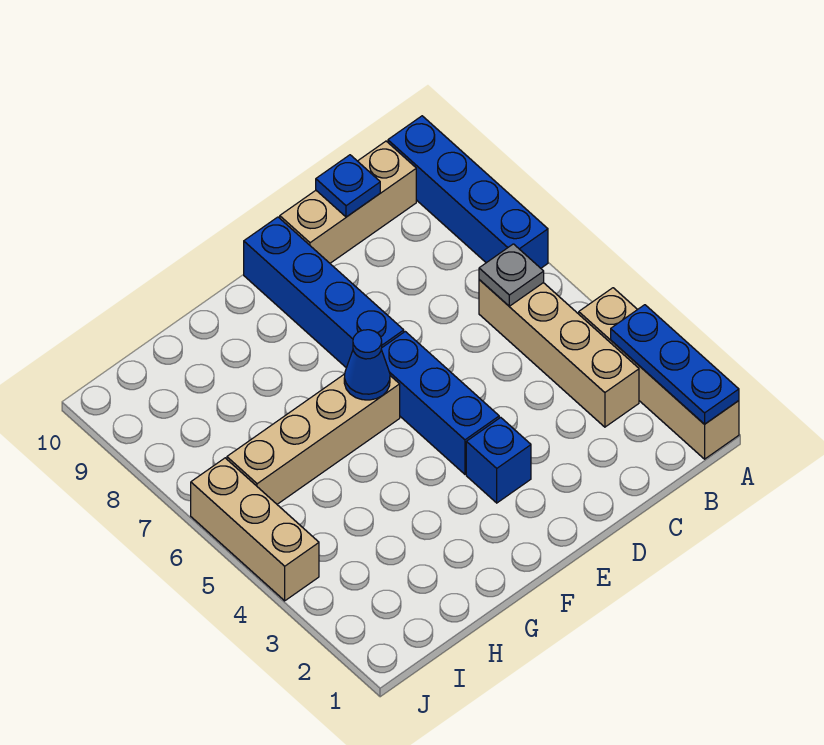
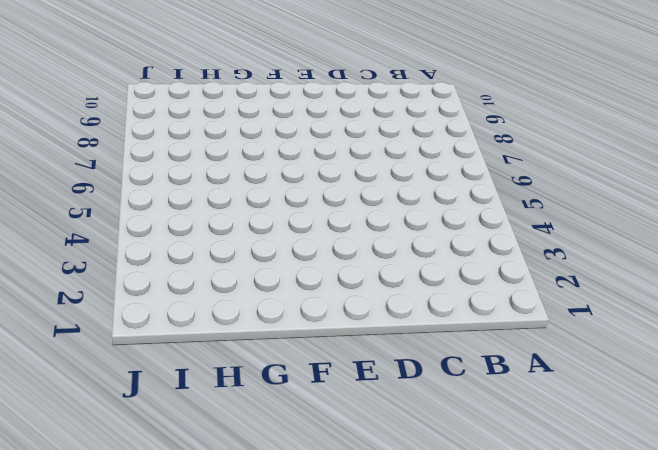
none -> tan 1x4 brick [579,288,739,459]
none -> blue 1x4 brick [388,116,548,268]
none -> tan 1x4 brick [479,280,639,427]

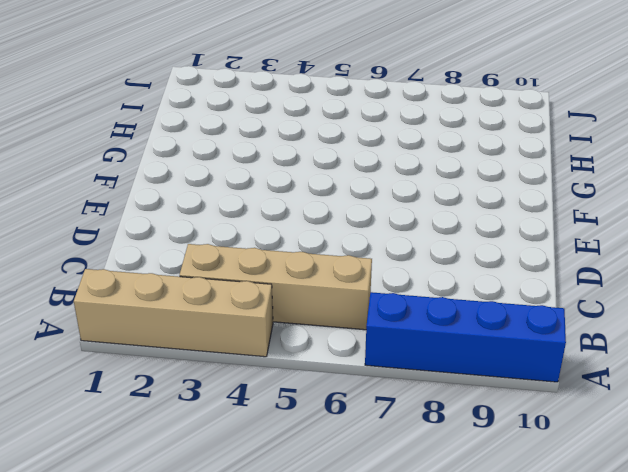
none -> tan 1x3 brick [280,141,416,263]
none -> blue 1x1 brick [466,417,531,503]
none -> blue 1x3 brick [381,332,499,474]

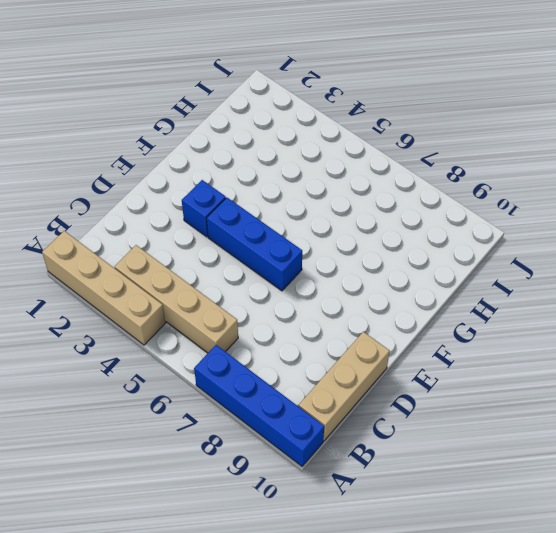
none -> blue 1x4 brick [244,217,404,368]
none -> tan 1x4 brick [227,374,400,504]
none -> tan 1x3 brick [191,458,319,601]

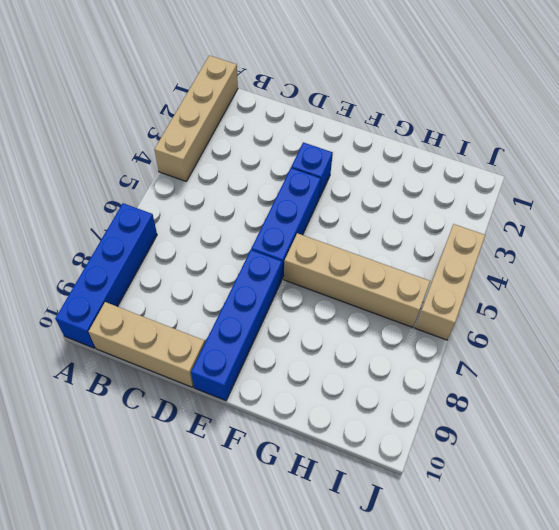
none -> tan 1x4 brick [479,280,639,427]
none -> blue 1x3 plate [611,305,739,424]
none -> grey 1x1 plate [479,244,544,306]

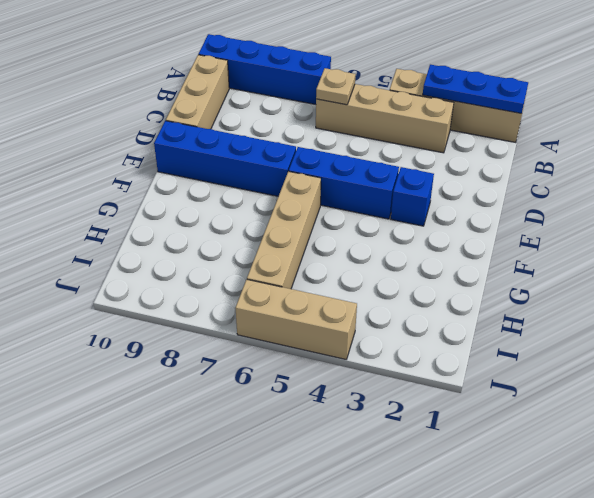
tan 1x1 plate [316,68,355,105] -> grey 1x1 plate [479,244,544,306]
none -> blue 1x1 plate [316,155,380,217]
none -> blue 1x1 cone [344,330,390,400]

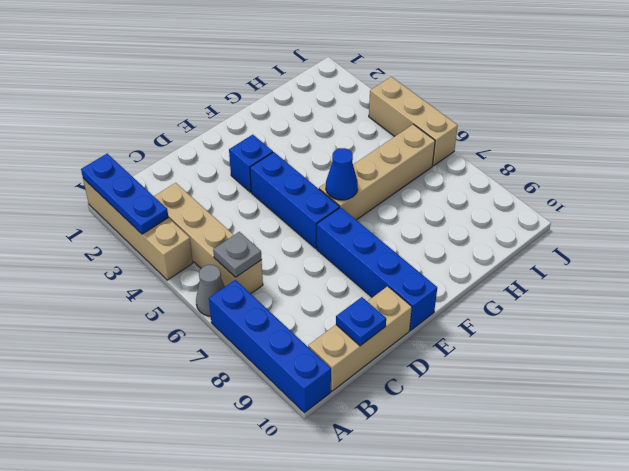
grey 1x1 cone [196,265,225,316] -> none

